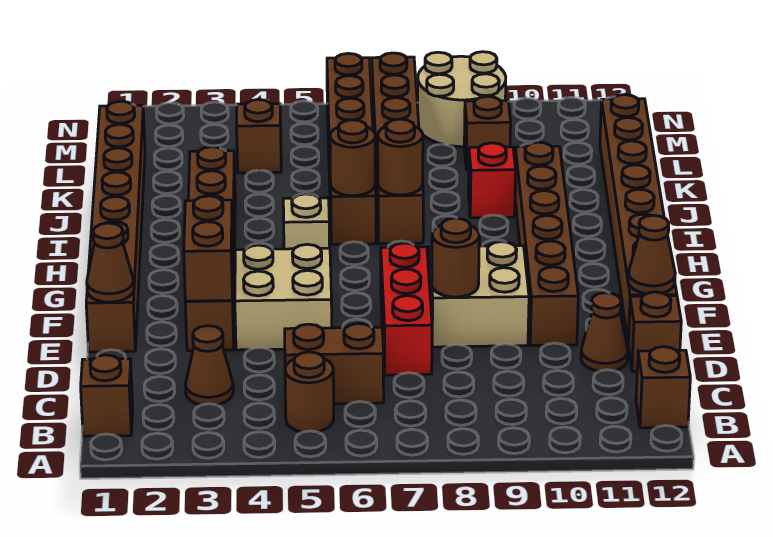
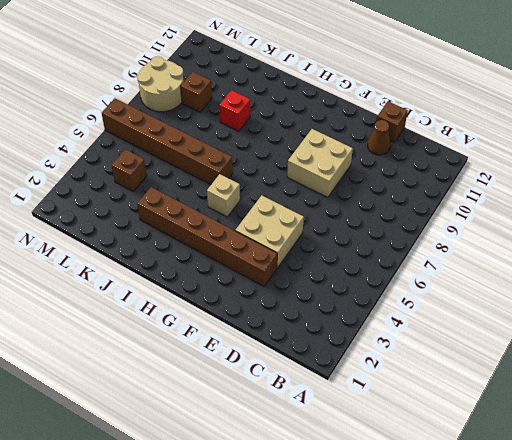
none -> brown 1x1 brick [81,355,133,436]
none -> brown 1x1 round brick [285,352,334,432]
none -> brown 1x1 brick [636,347,690,428]

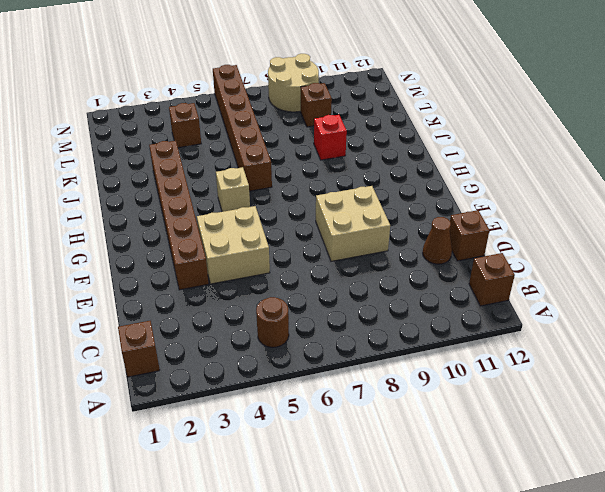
none -> brown 1x1 cone [186,326,233,405]
none -> brown 1x2 brick [285,323,384,404]
none -> red 1x3 brick [381,243,432,375]

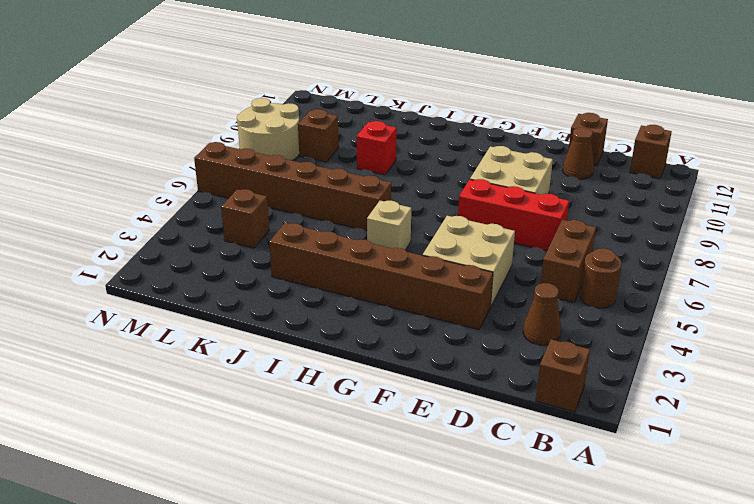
none -> brown 1x8 brick [86,101,145,352]
none -> brown 1x6 brick [515,142,578,346]
none -> brown 1x8 brick [600,95,677,340]

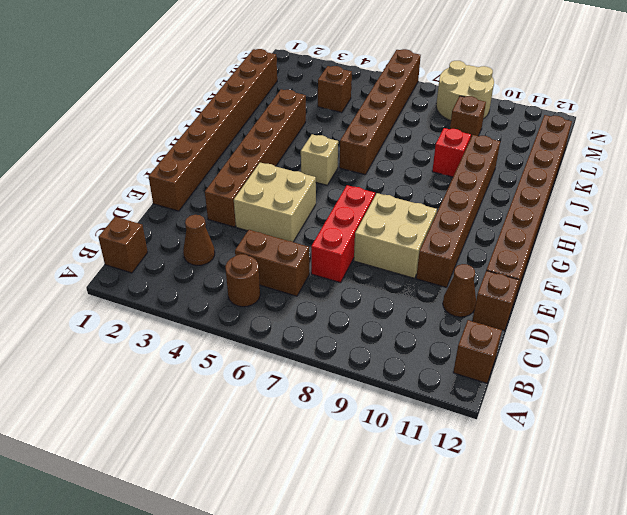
none -> brown 1x6 brick [372,53,423,244]
none -> brown 1x1 cone [87,223,134,302]
none -> brown 1x2 brick [184,196,233,301]

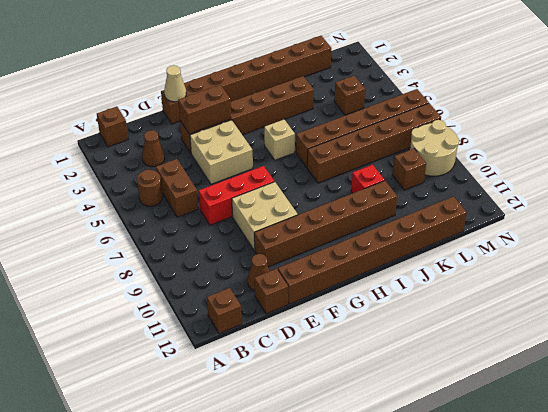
tan 1x1 cone [164,65,186,102] -> brown 1x1 cone [87,223,134,302]
none -> brown 1x1 round brick [432,218,479,297]
none -> brown 1x1 cone [628,215,675,294]
none -> brown 1x1 round brick [330,120,375,196]

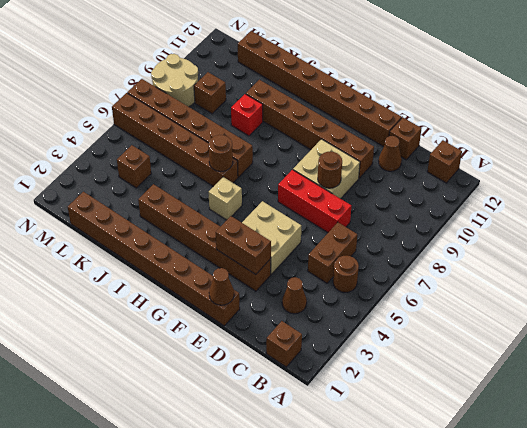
none -> brown 1x1 cone [628,215,675,294]
none -> brown 1x1 round brick [378,119,423,195]

